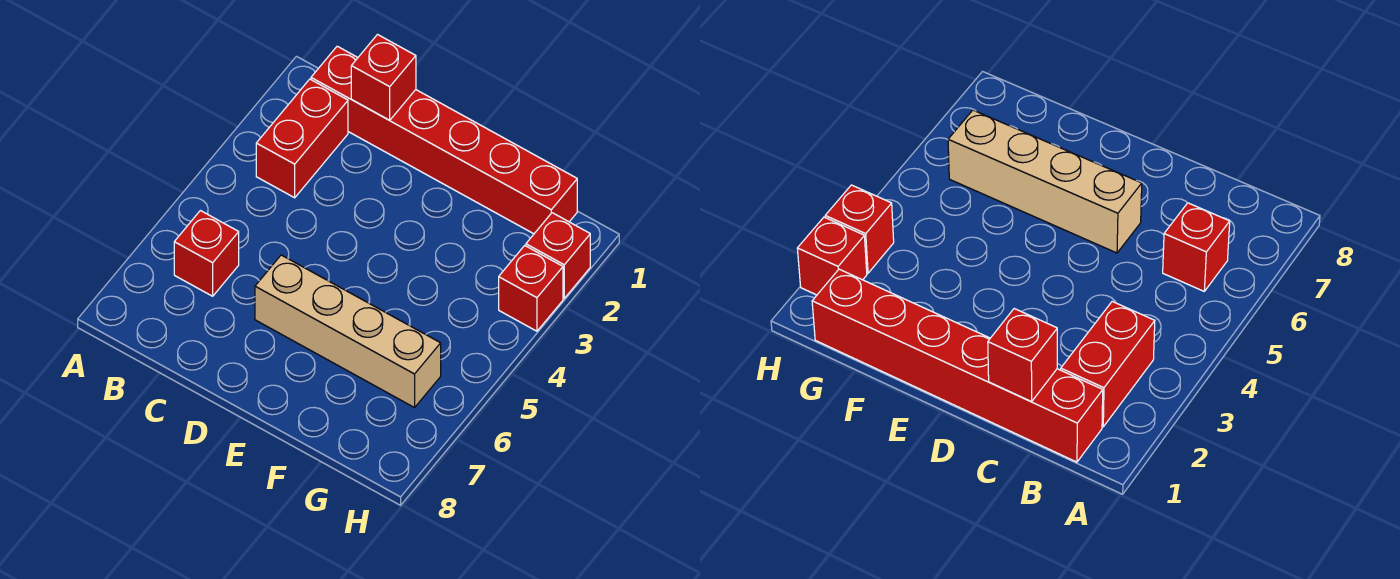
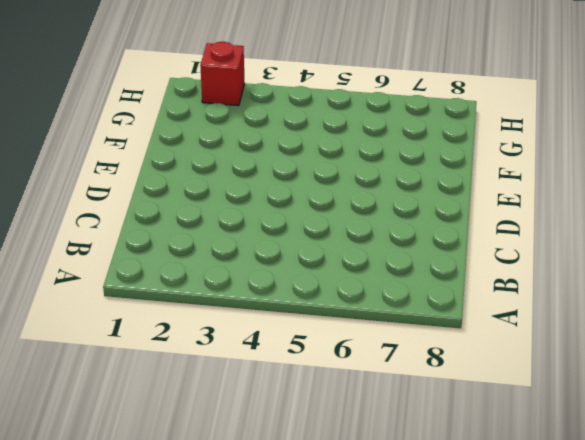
none -> red 1x6 brick [311,46,577,234]
none -> red 1x2 brick [256,79,348,198]

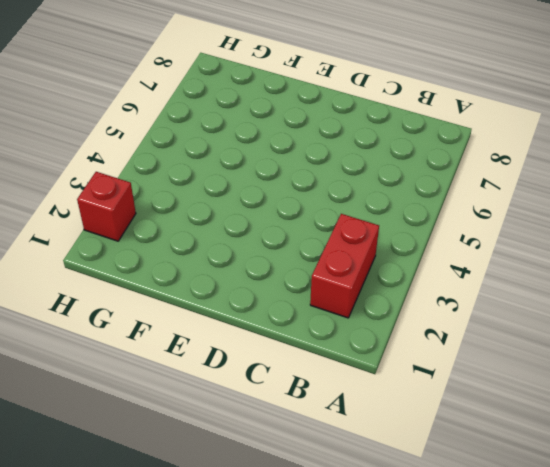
none -> red 1x6 brick [311,46,577,234]
none -> red 1x1 brick [174,211,239,296]

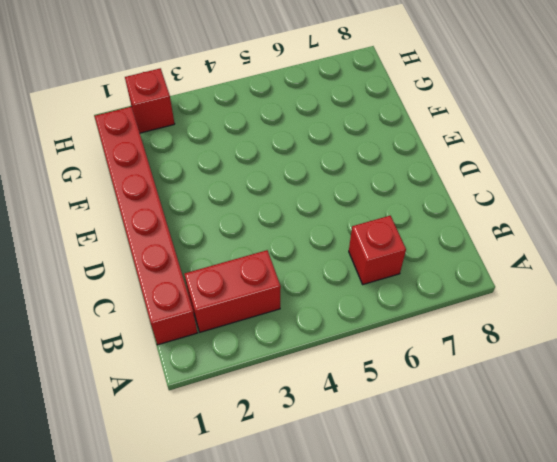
none -> tan 1x4 brick [255,255,441,408]
none -> red 1x1 brick [499,246,563,331]

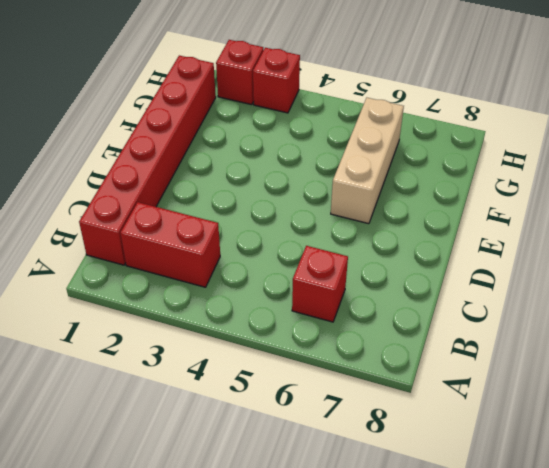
tan 1x3 brick [331,98,404,224] -> tan 1x4 brick [255,255,441,408]
none -> red 1x1 brick [351,35,416,120]

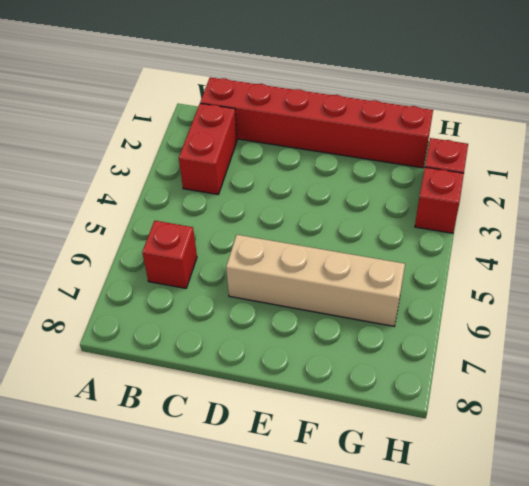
none -> red 1x1 brick [351,35,416,120]

